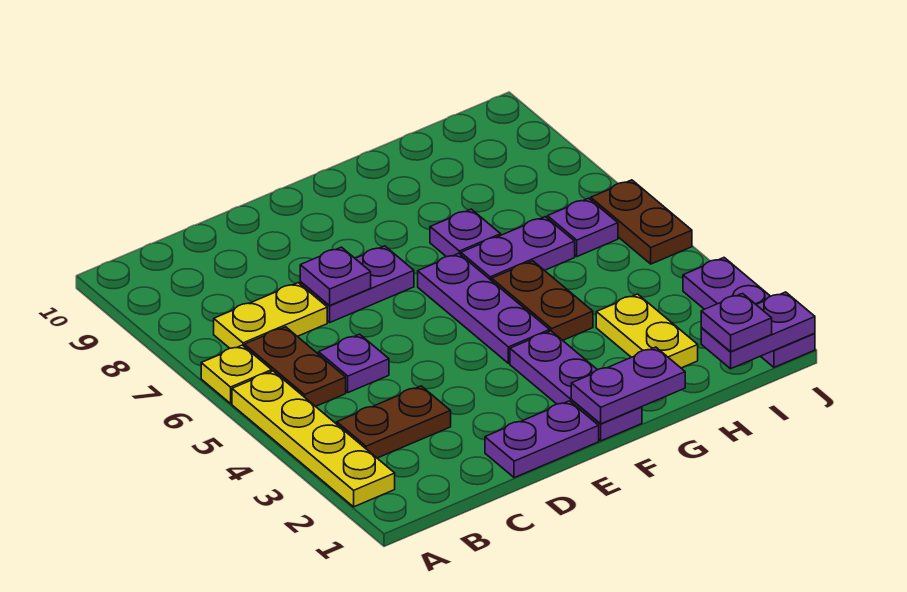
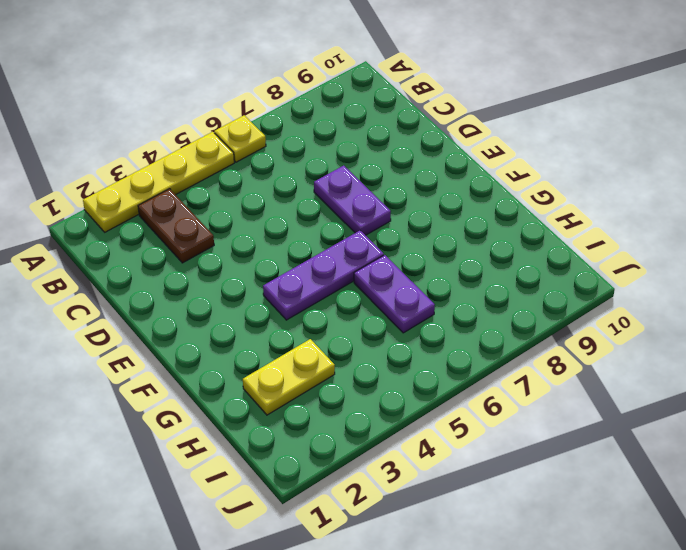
none -> brown 1x2 plate [244,327,346,406]
none -> yellow 1x2 plate [214,283,327,348]
none -> purple 1x1 plate [319,334,389,393]

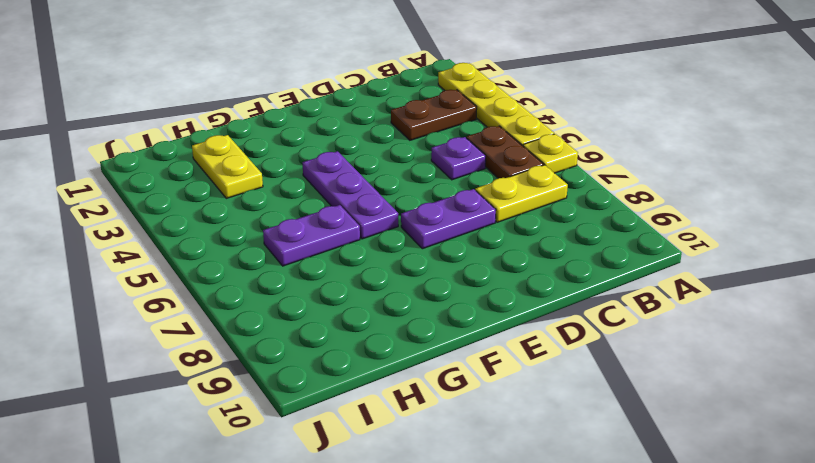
none -> purple 1x2 plate [485,401,599,478]
none -> purple 1x3 plate [510,331,642,441]
none -> brown 1x2 plate [492,261,593,340]

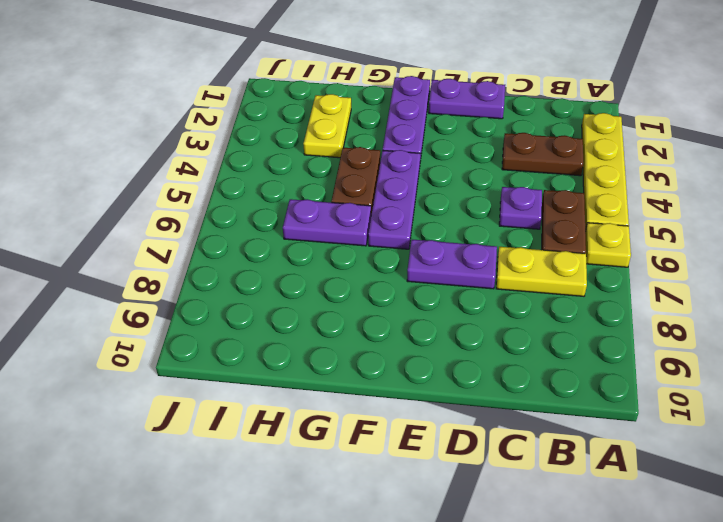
none -> purple 1x1 plate [430,209,501,257]
none -> purple 1x1 plate [547,198,618,256]
none -> purple 1x3 plate [683,258,815,367]

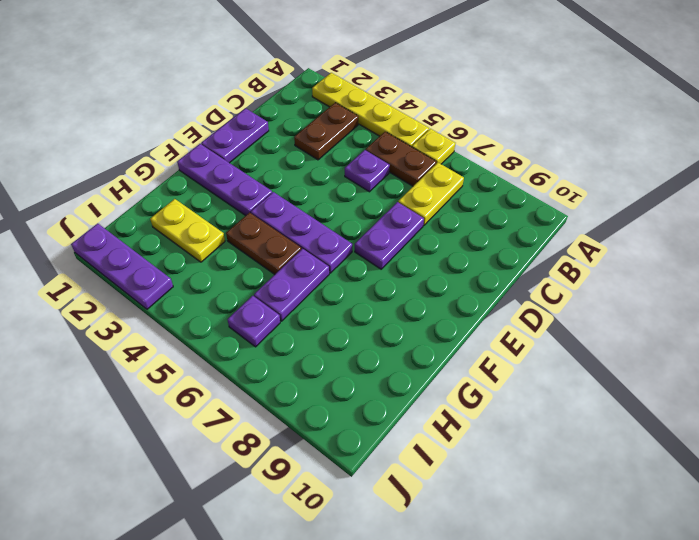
none -> purple 1x1 plate [430,209,501,257]
none -> brown 1x2 plate [591,180,692,264]
none -> purple 1x1 plate [300,247,371,305]

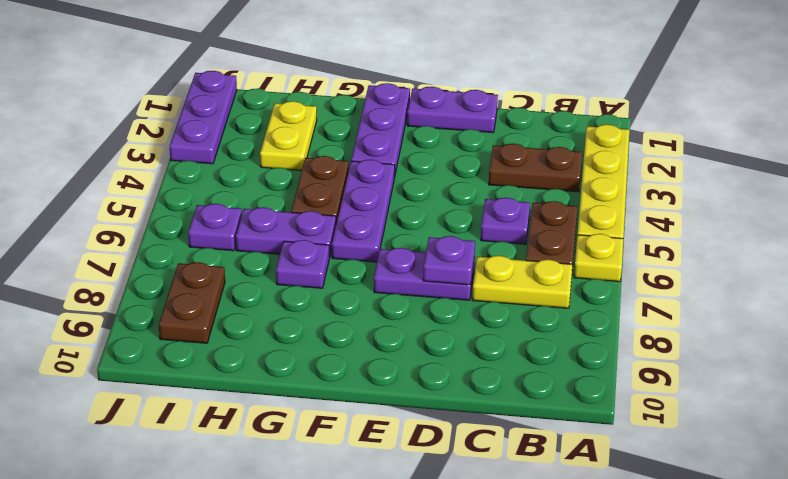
brown 1x2 plate [159,262,225,343] -> brown 1x2 plate moved to [591,180,692,264]
none -> purple 1x2 plate [571,347,685,424]
none -> purple 1x2 plate [701,292,815,369]
none -> purple 1x1 plate [701,293,772,352]

